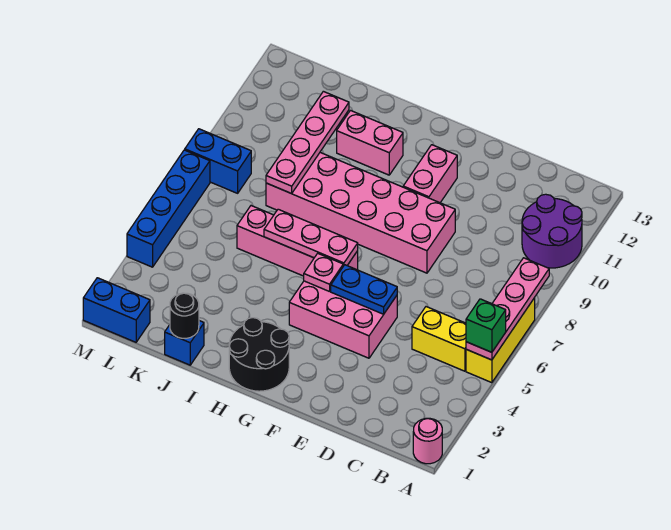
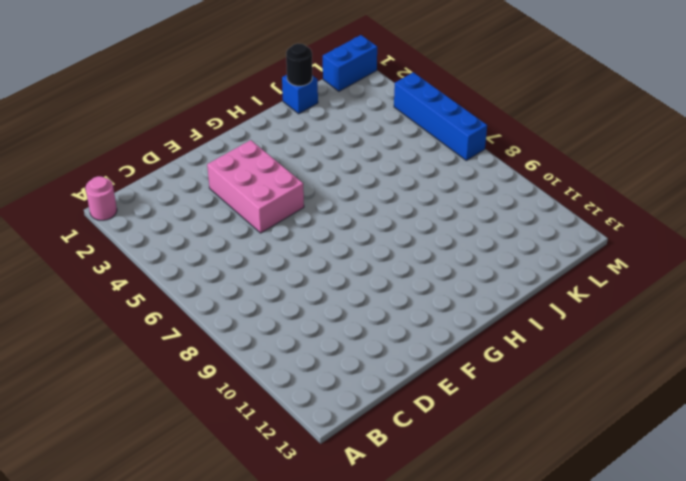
pink 2x3 brick [207,140,304,233] -> pink 2x3 brick turned to [289,281,397,358]
none -> yellow 1x3 brick [466,298,535,383]
none -> purple 2x2 round brick [522,194,582,268]
none -> yellow 1x2 brick [412,307,466,371]

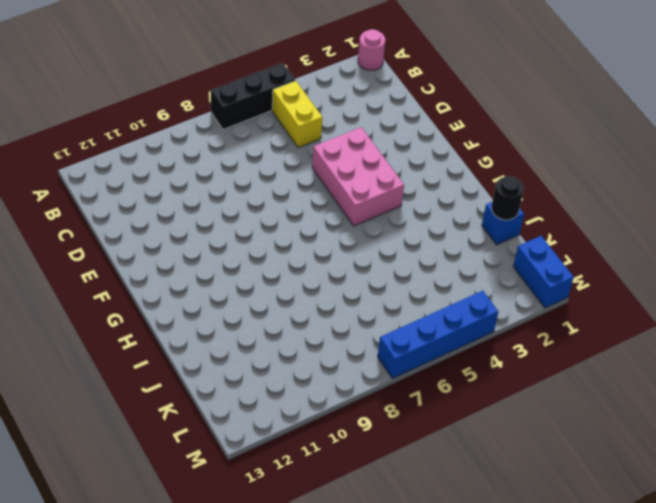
black 1x3 brick [211,63,295,129] -> yellow 1x3 brick [466,298,535,383]
none -> purple 2x2 round brick [522,194,582,268]
none -> pink 2x6 brick [266,153,455,273]
none -> pink 1x2 brick [403,145,457,203]

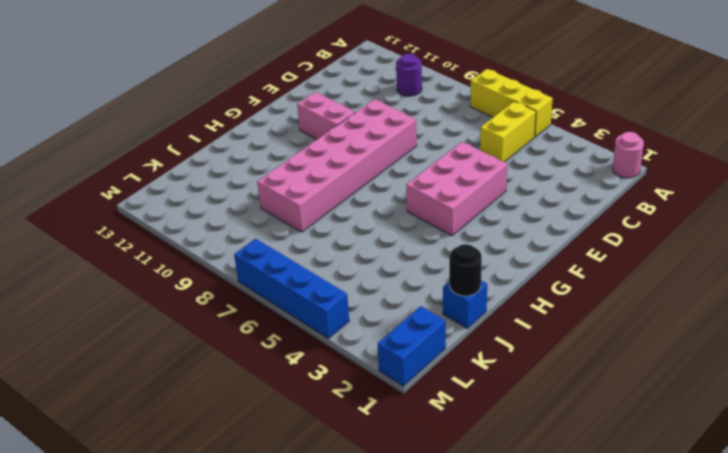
purple 1x1 round brick [396,54,422,96] -> purple 2x2 round brick [522,194,582,268]
none -> black 2x2 round brick [229,318,289,391]
none -> pink 1x4 brick [237,206,358,276]
none -> pink 1x2 brick [337,111,403,175]

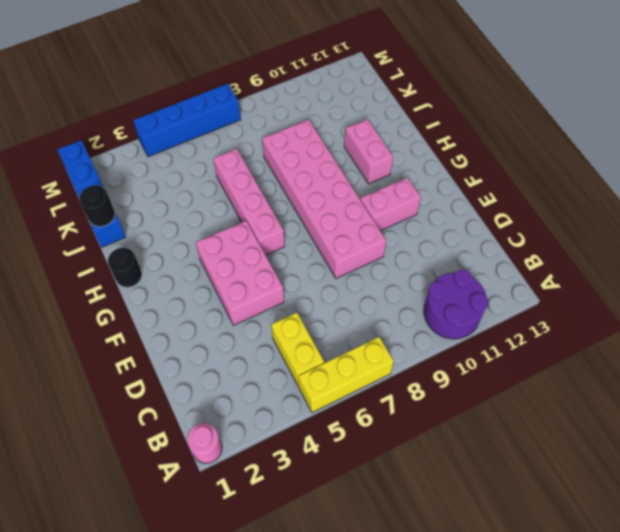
black 1x1 round brick [108,248,142,287] -> black 2x2 round brick [229,318,289,391]
none -> blue 1x2 brick [185,129,251,193]
none -> pink 1x4 plate [466,258,549,360]
none -> blue 1x2 plate [331,265,397,314]

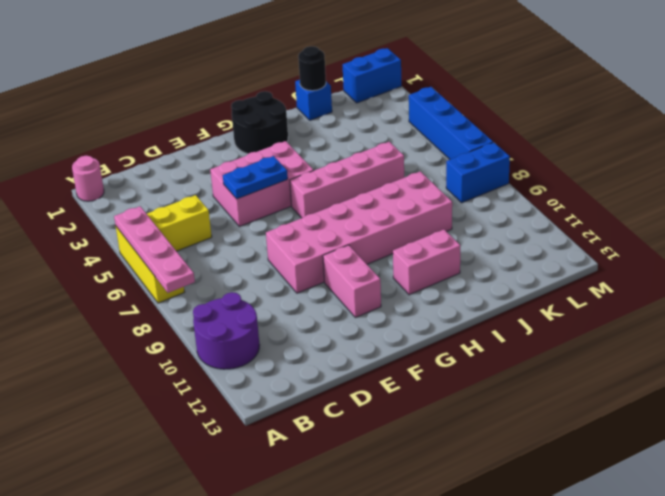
none -> pink 1x1 plate [304,253,343,292]
none -> pink 1x3 plate [264,209,358,266]
none -> pink 1x4 plate [266,91,349,194]

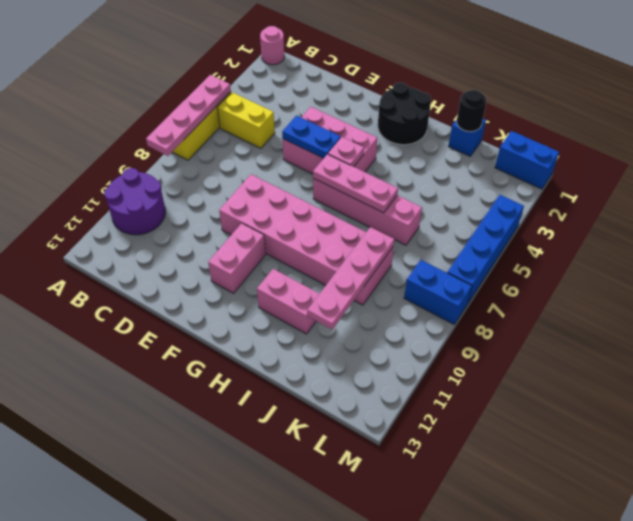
none -> green 1x1 brick [466,299,506,352]

